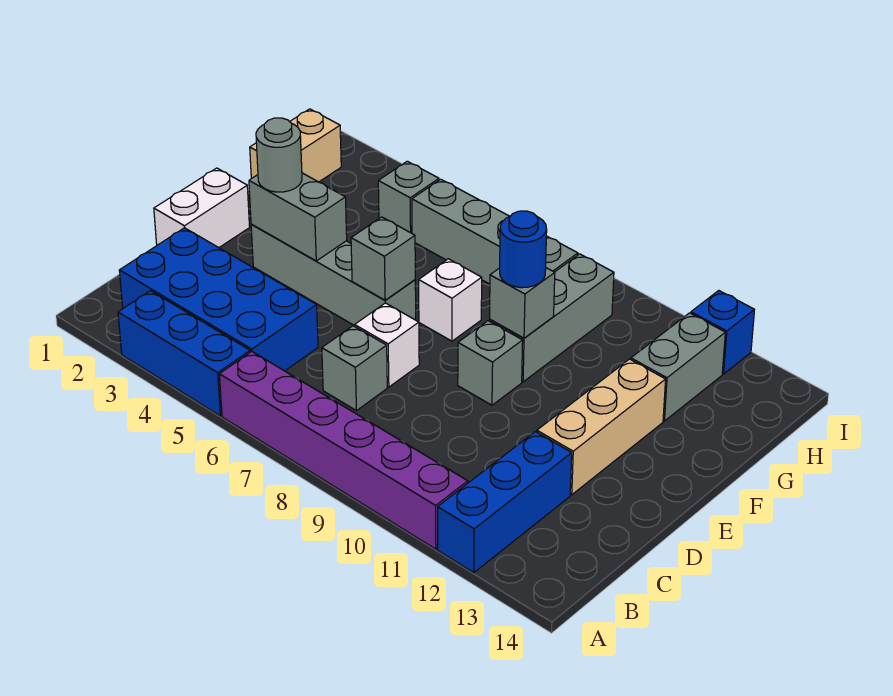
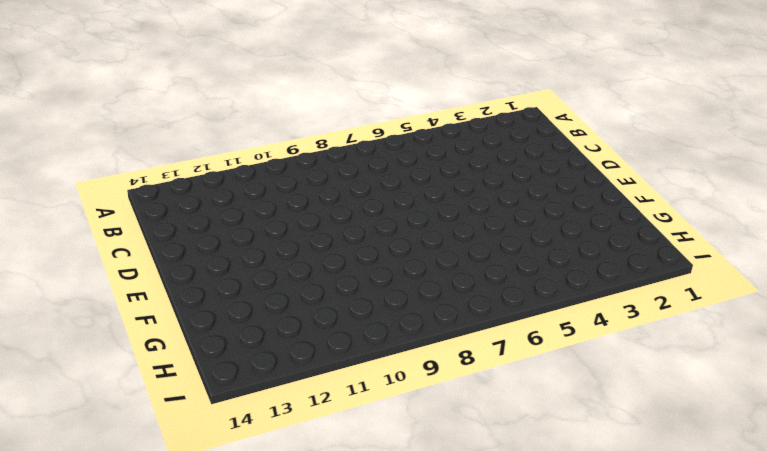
none -> blue 1x3 brick [118,291,250,416]
none -> purple 1x6 brick [219,352,468,549]
none -> blue 1x3 brick [438,432,572,573]

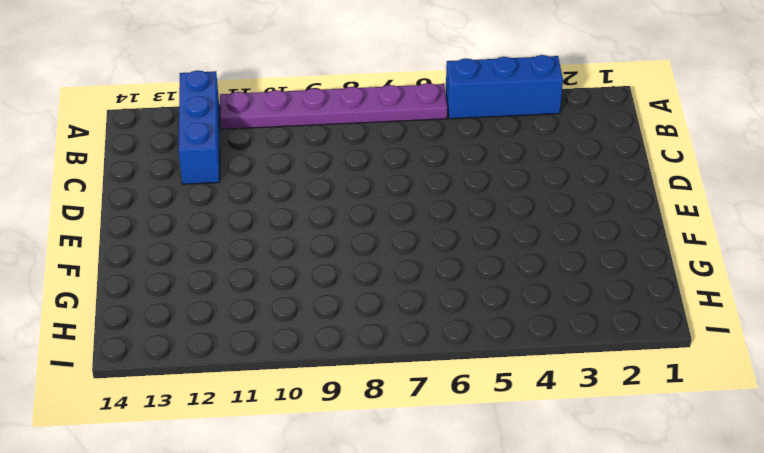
purple 1x6 plate [220,83,447,129] -> purple 1x6 brick [219,352,468,549]
none -> blue 2x4 brick [119,228,318,371]
none -> grey 1x1 brick [322,326,387,411]
none -> white 1x2 brick [154,168,250,248]

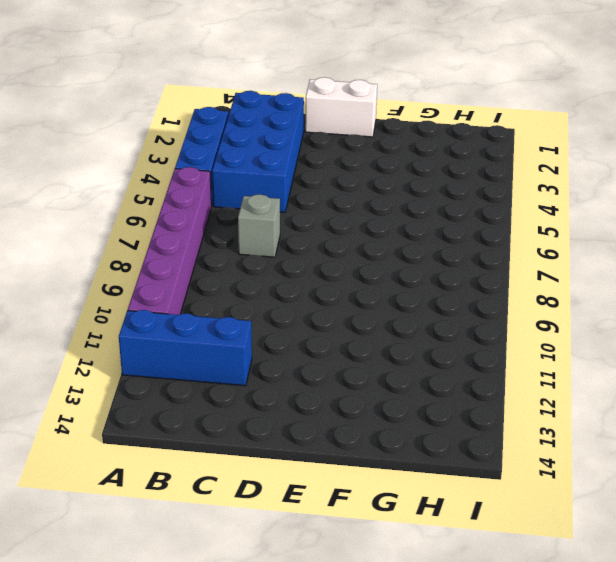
none -> white 1x1 brick [355,303,419,387]
none -> tan 1x3 brick [537,359,666,495]
none -> grey 1x4 brick [251,225,416,326]

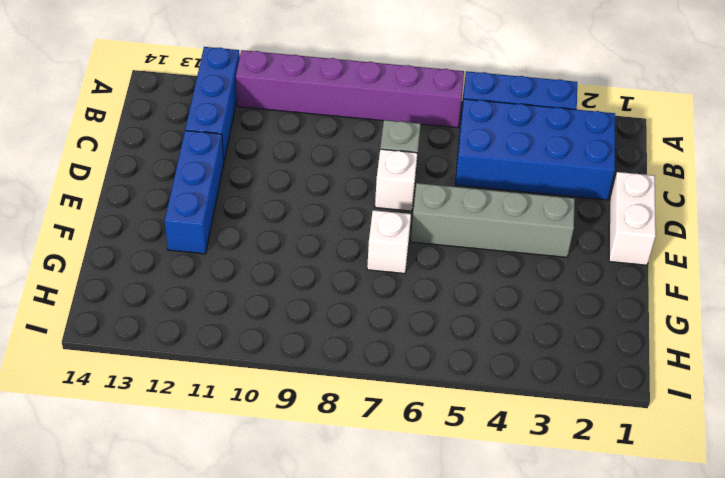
blue 1x3 brick [165,130,224,254] -> tan 1x3 brick [537,359,666,495]
none -> grey 1x1 brick [458,321,523,405]
none -> grey 1x3 brick [490,254,614,382]
none -> tan 1x2 brick [250,109,341,182]

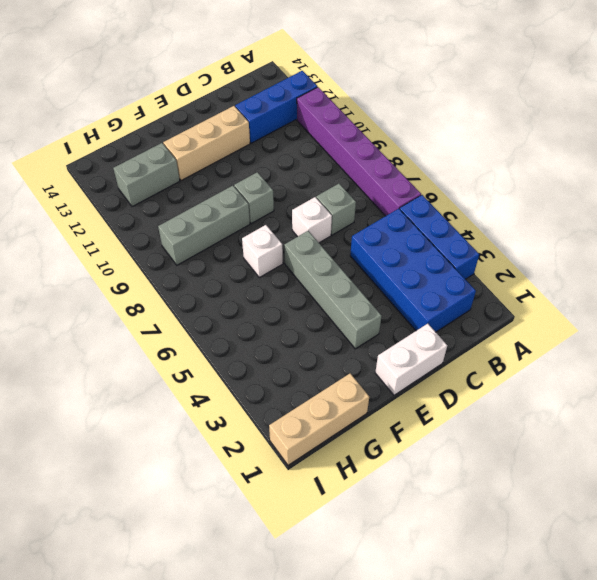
tan 1x3 brick [269,373,369,465] -> tan 1x2 brick [250,109,341,182]
none -> grey 1x1 brick [378,161,439,233]
none -> grey 1x4 brick [412,179,578,284]
none -> blue 1x1 brick [691,291,754,374]

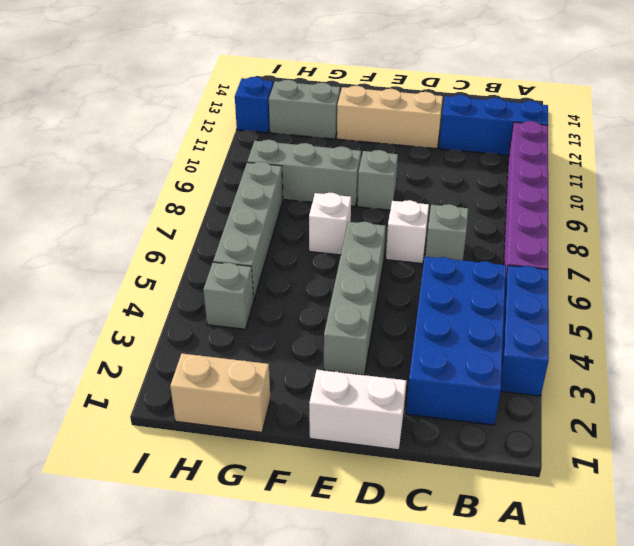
none -> grey 1x2 brick [249,173,347,261]
none -> grey 1x1 brick [351,217,415,300]
none -> grey 1x1 brick [490,268,555,338]

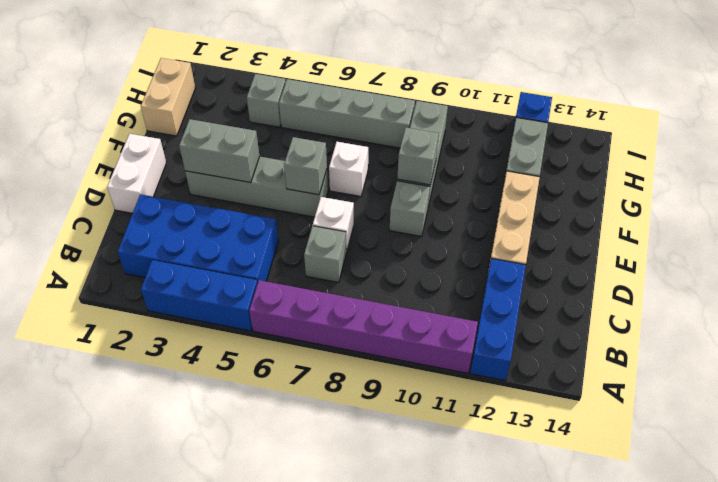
none -> grey 1x1 round brick [256,118,302,192]
none -> blue 1x1 round brick [500,211,547,288]

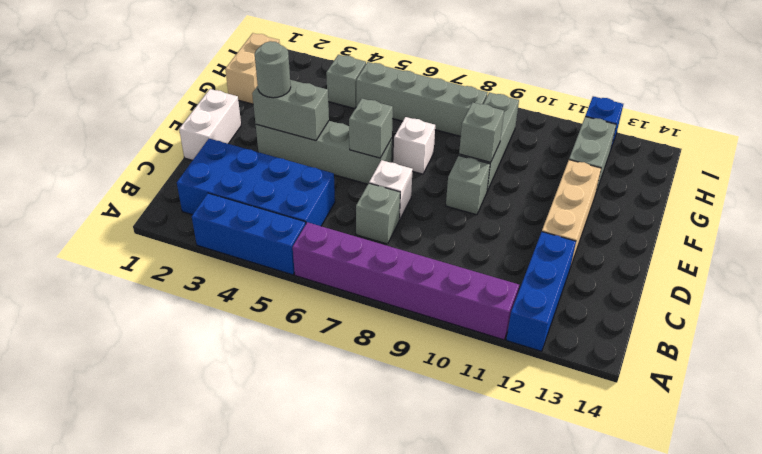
none -> blue 1x1 round brick [500,211,547,288]

